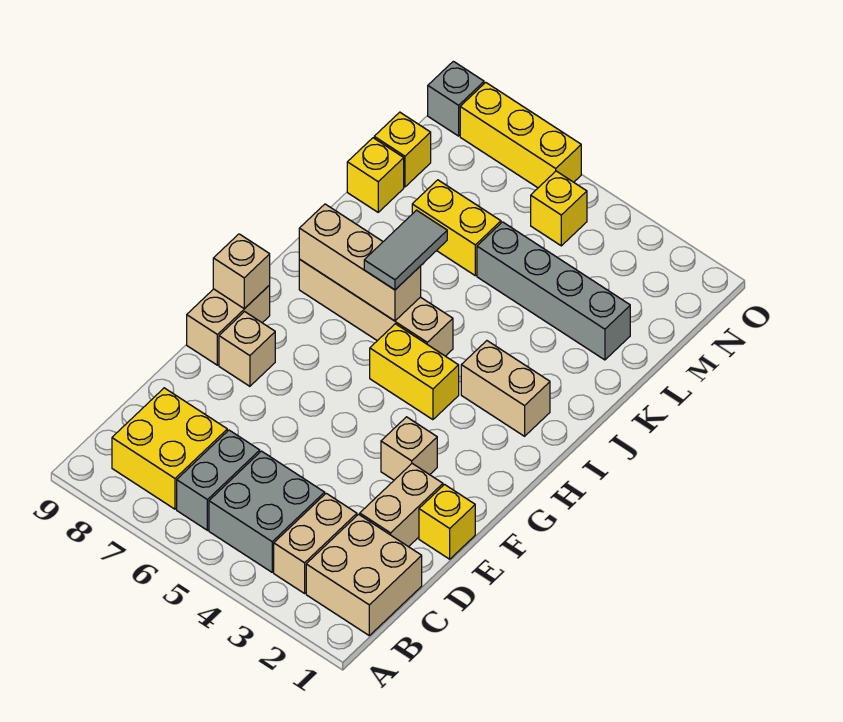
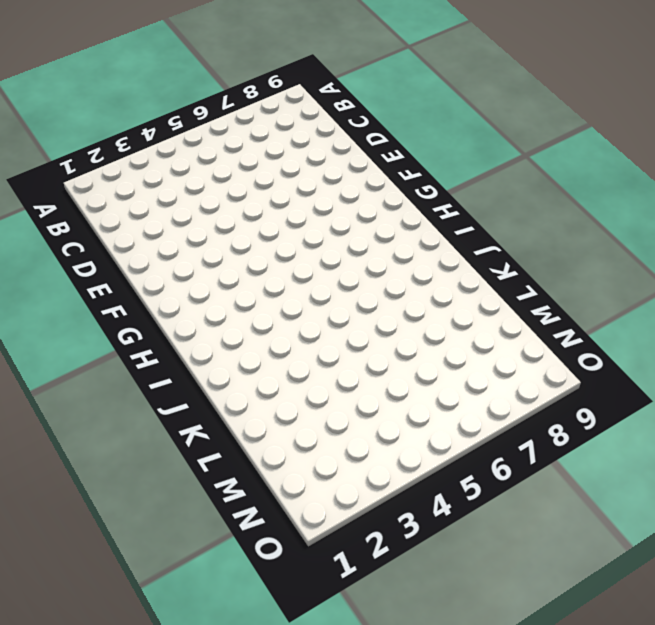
none -> tan 2x2 brick [306,514,422,635]
none -> tan 1x2 brick [274,493,357,593]
none -> grey 2x2 brick [209,451,325,572]

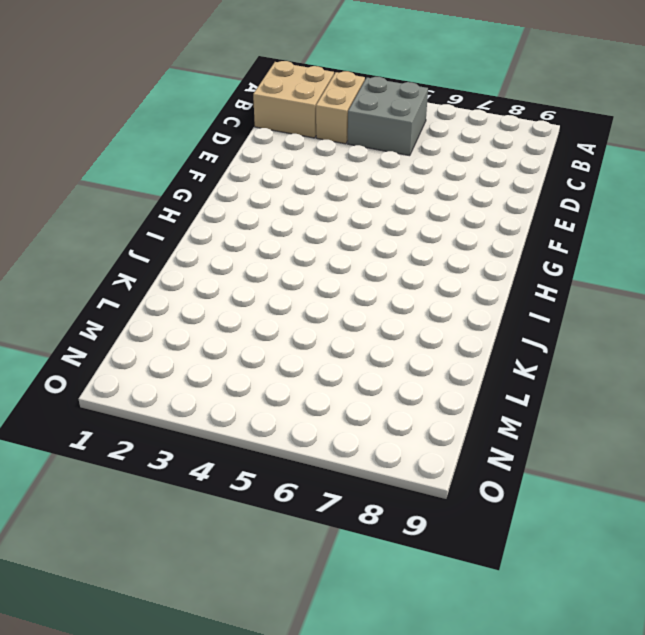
none -> grey 1x2 brick [177,430,260,530]
none -> yellow 2x2 brick [112,388,227,509]
none -> tan 1x2 brick [360,464,443,547]

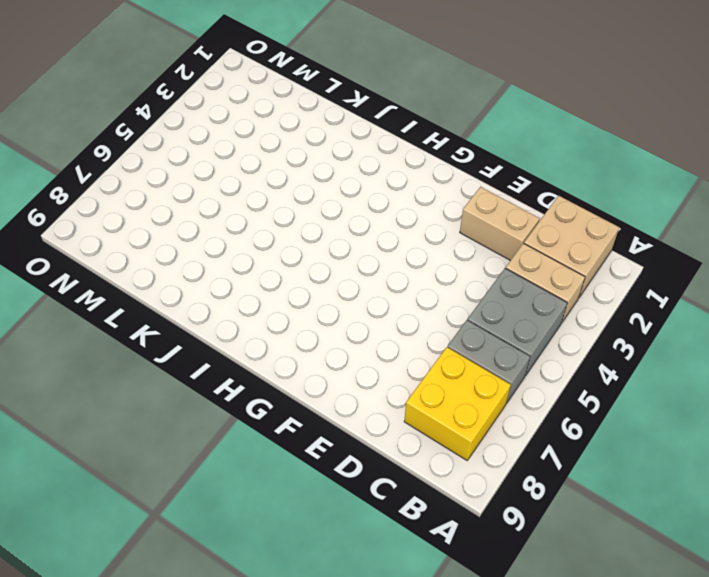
none -> yellow 1x1 brick [419,485,475,559]
none -> tan 1x1 brick [381,417,437,480]
none -> tan 1x1 brick [219,312,275,386]

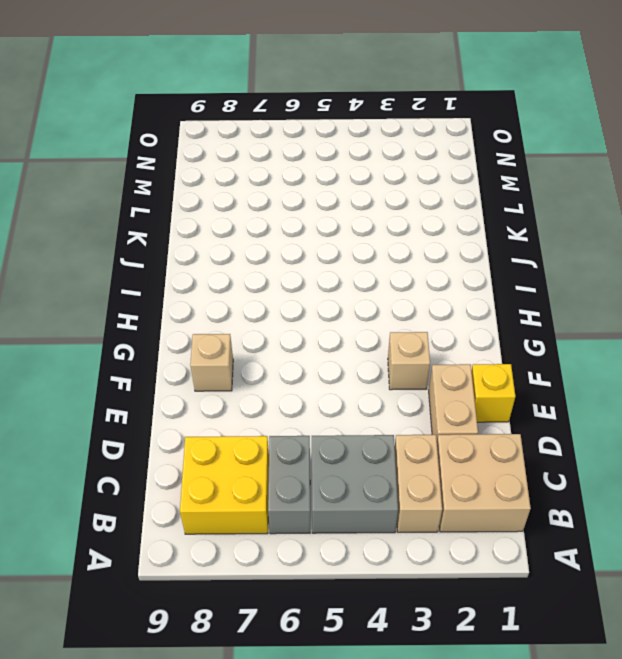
none -> tan 1x2 brick [187,285,270,365]
none -> yellow 1x2 brick [370,324,459,420]
none -> tan 1x2 brick [461,341,550,436]

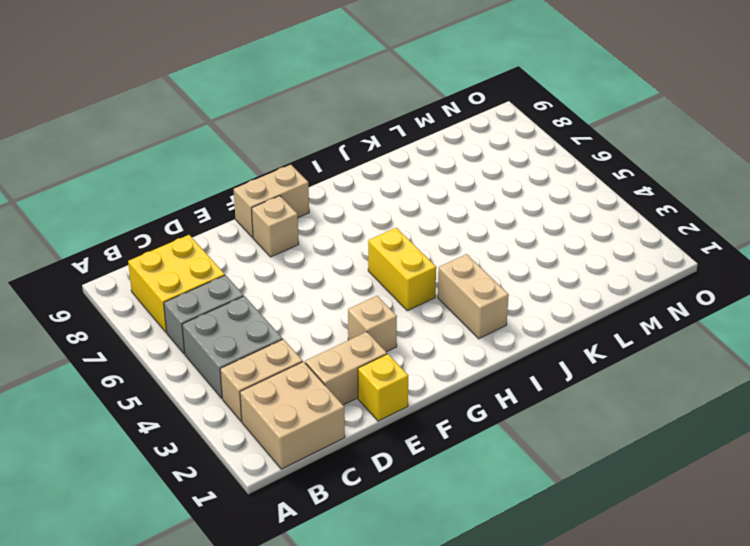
none -> tan 1x4 brick [299,260,453,356]
none -> grey 1x4 brick [477,222,630,360]
none -> yellow 1x2 brick [412,180,501,276]

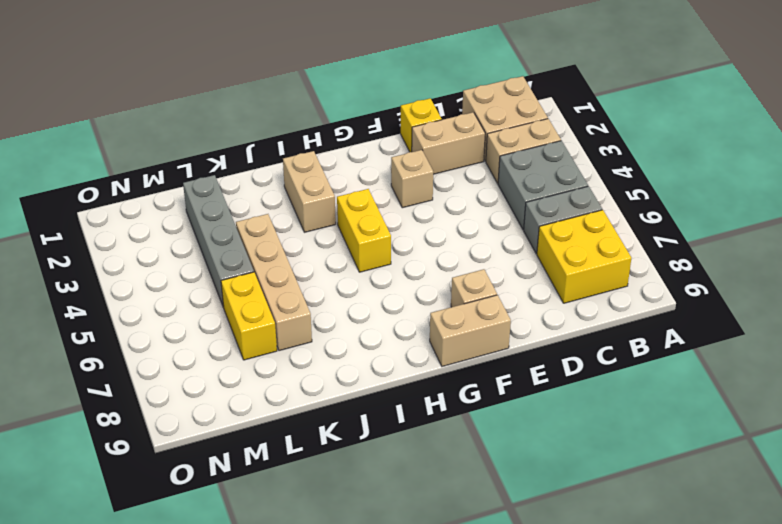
tan 1x4 brick [236,214,312,351] -> tan 1x4 brick moved to [299,260,453,356]
none -> yellow 1x1 brick [347,138,404,212]
none -> yellow 1x1 brick [374,112,431,187]
none -> yellow 1x1 brick [531,171,587,246]

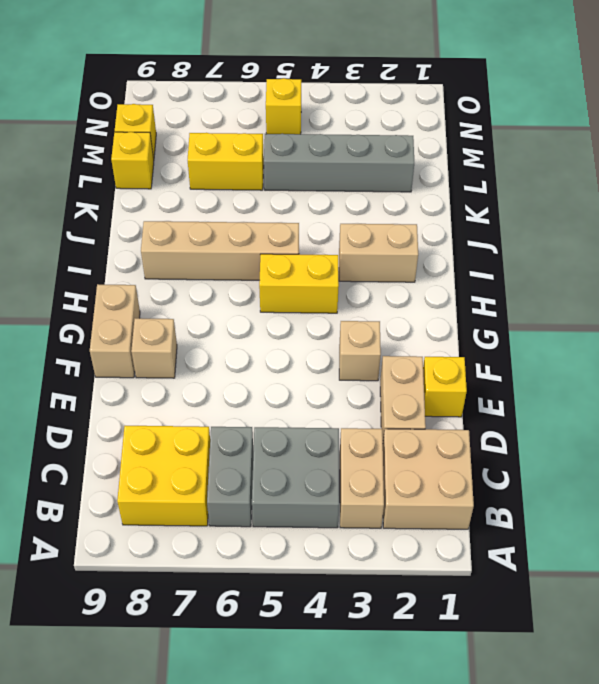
none -> yellow 1x3 brick [460,82,581,188]
none -> grey 1x1 brick [428,61,484,136]
none -> tan 1x1 brick [213,234,270,309]

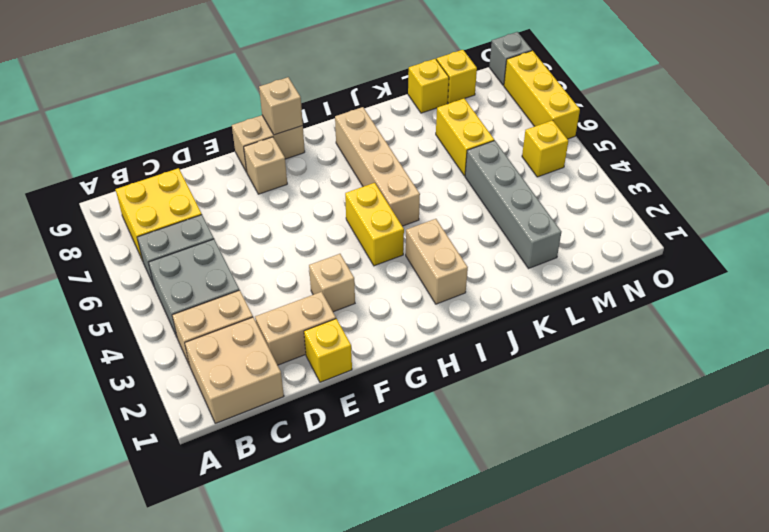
none -> tan 1x3 brick [299,204,421,321]
none -> grey 1x2 tile [364,210,447,290]

